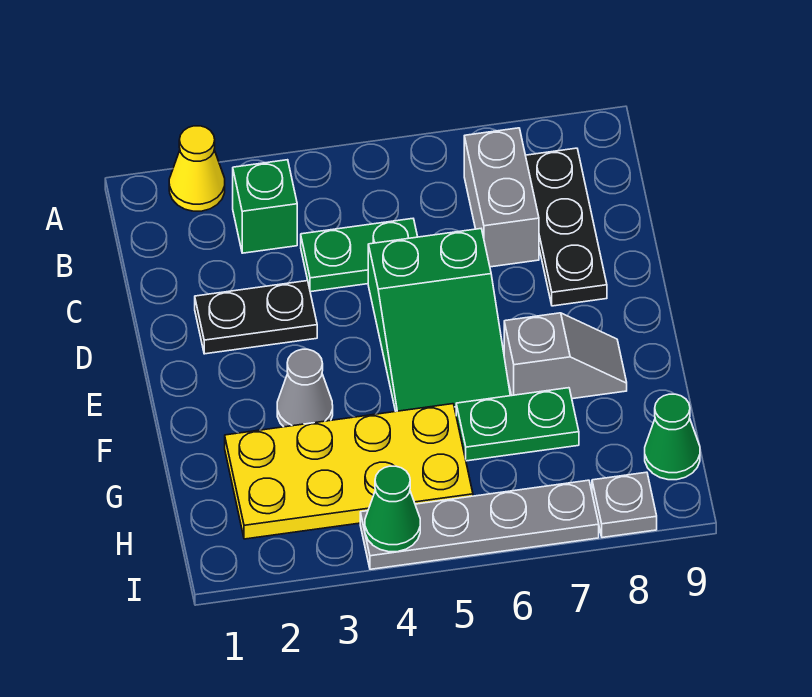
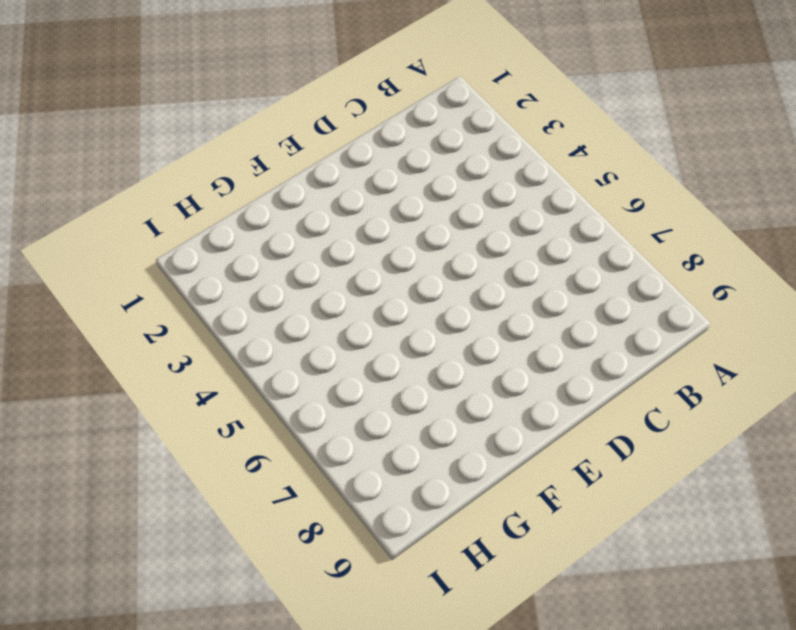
none -> yellow 1x1 cone [169,126,225,211]
none -> green 1x1 brick [233,160,297,253]
none -> grey 1x2 brick [464,128,539,267]

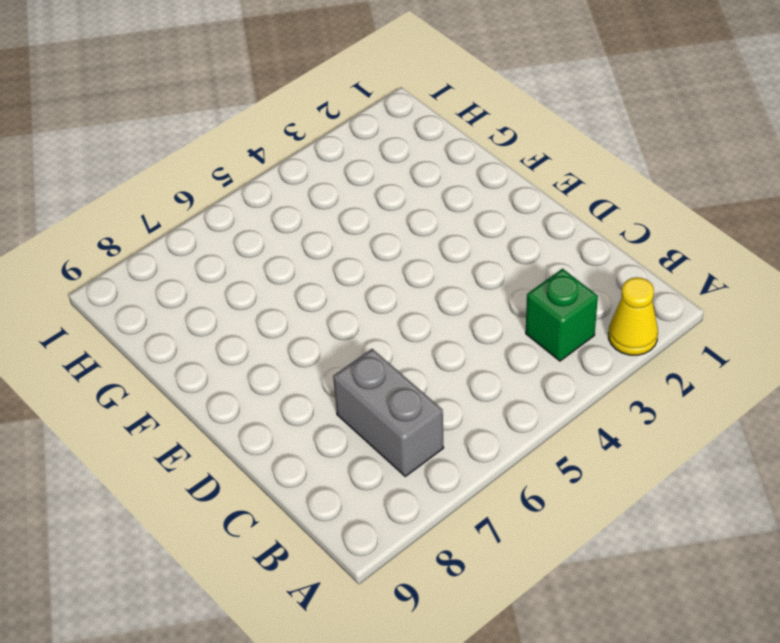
none -> black 1x3 plate [526,148,607,306]
none -> green 1x2 plate [301,219,418,292]
none -> black 1x2 plate [195,281,317,354]

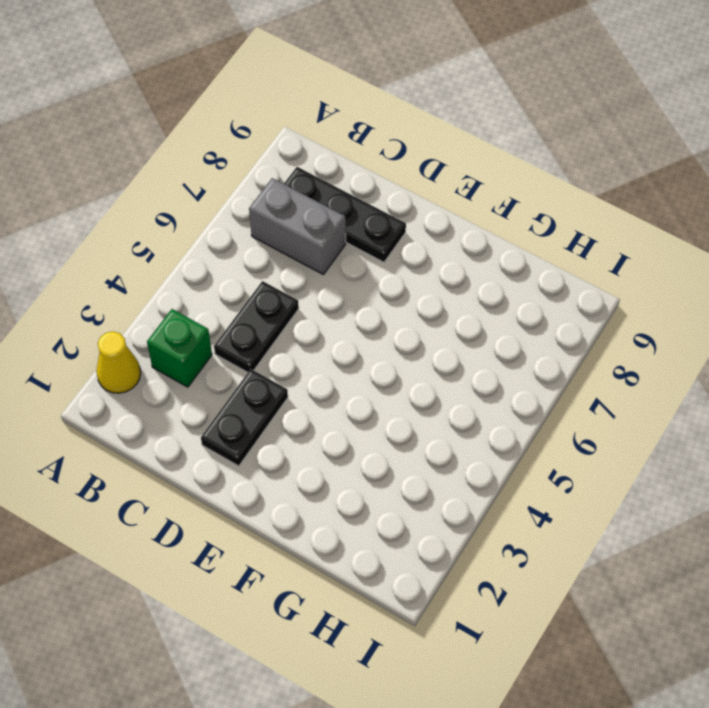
black 1x2 plate [214,281,299,372] -> green 1x2 plate [301,219,418,292]
none -> green 2x3 slope [368,229,510,413]
none -> grey 1x1 cone [277,349,333,427]
none -> grey 1x2 slope [504,313,627,399]

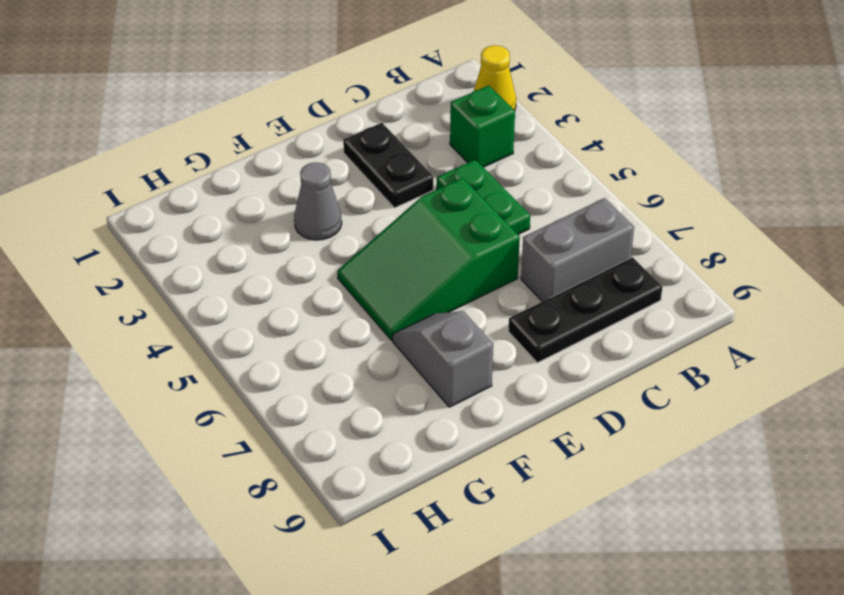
grey 1x2 slope [393,311,493,407] -> grey 1x2 slope turned to [504,313,627,399]
none -> yellow 2x4 plate [225,404,473,539]
none -> green 1x2 plate [456,388,579,461]
none -> green 1x1 cone [645,394,700,480]

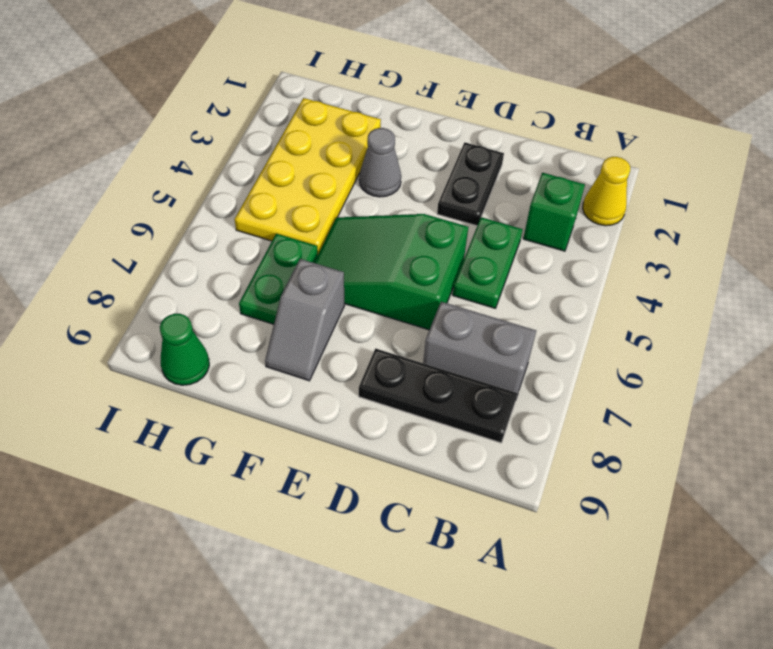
none -> grey 1x4 plate [360,480,599,569]
none -> grey 1x1 plate [592,472,657,538]
none -> green 1x1 cone [365,466,420,552]

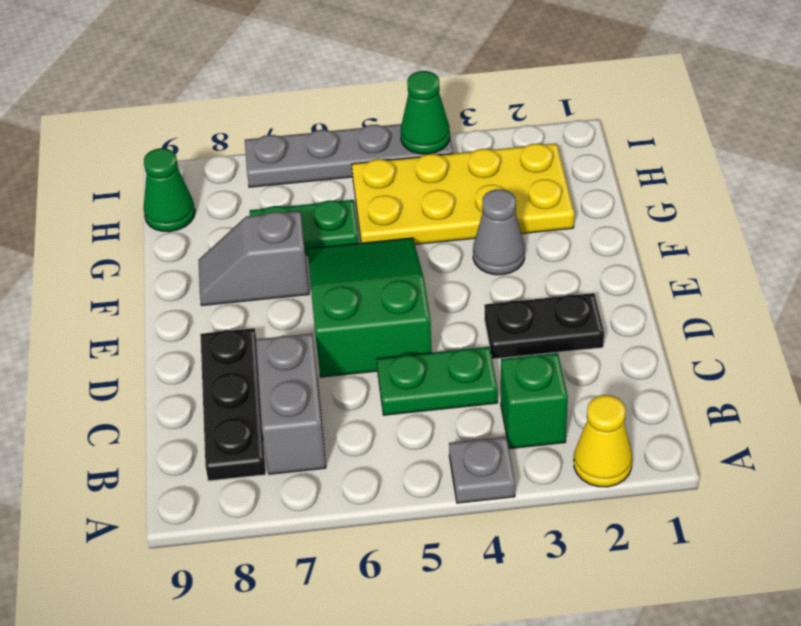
grey 1x1 plate [449,437,515,503] -> grey 1x1 plate moved to [592,472,657,538]

